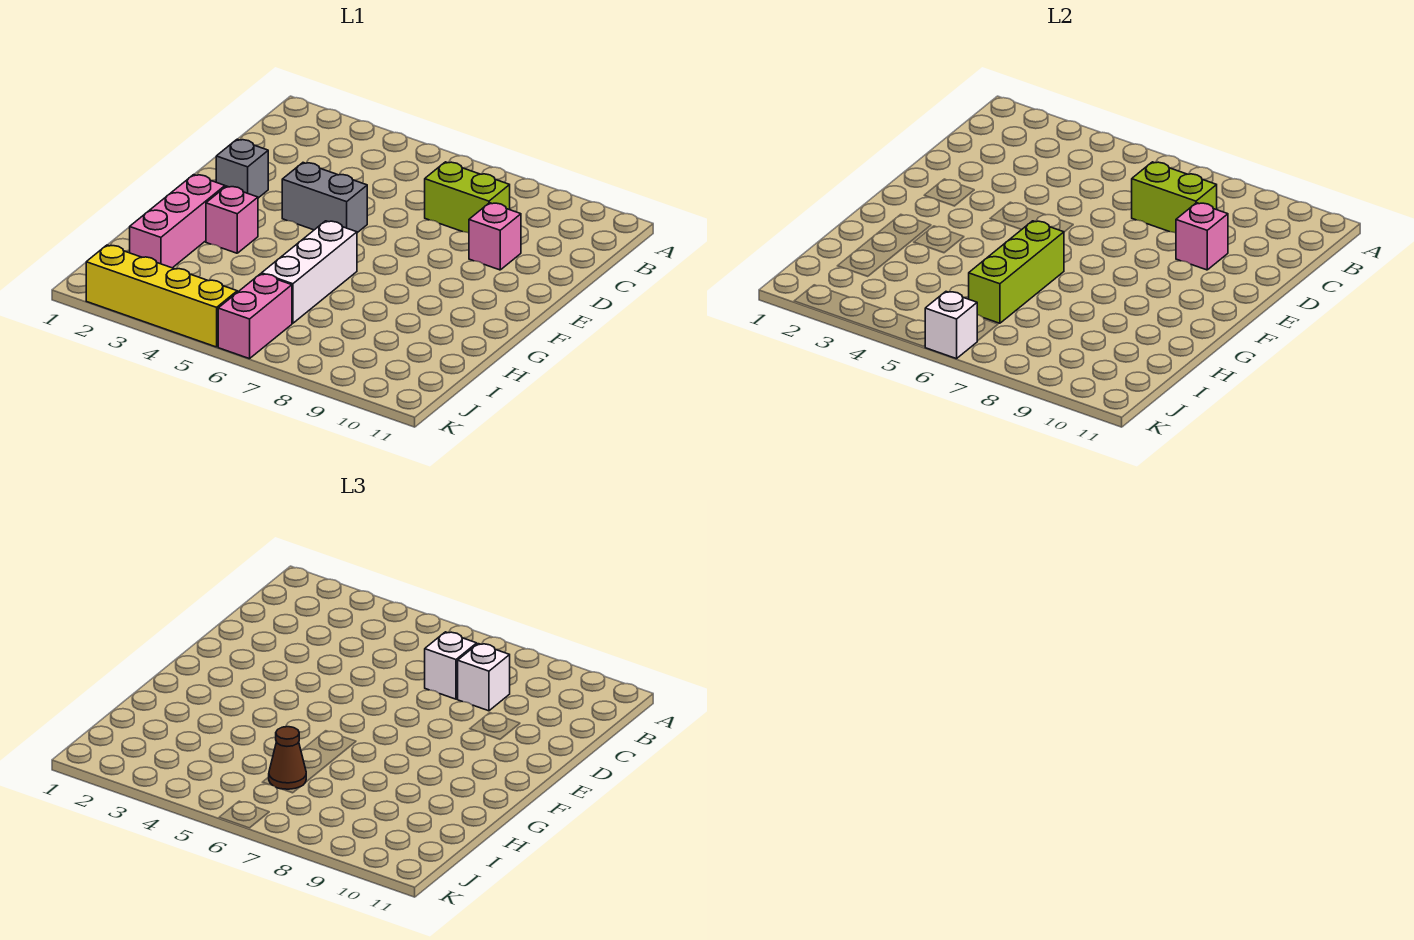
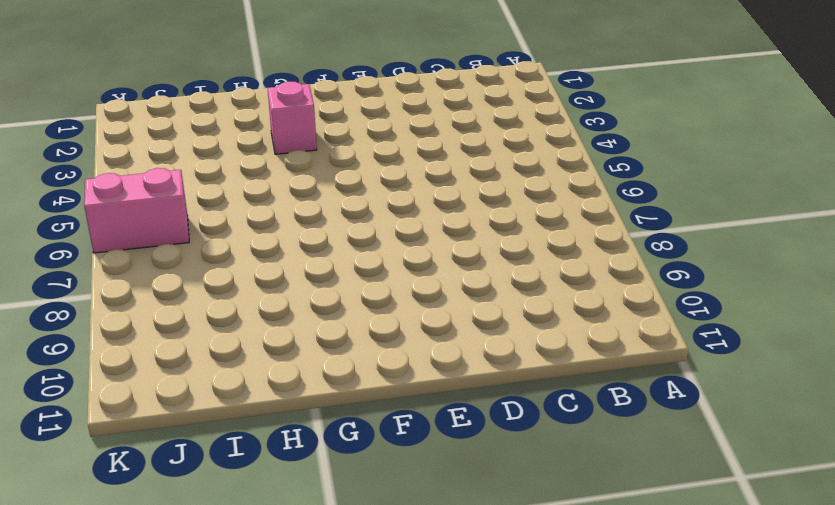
none -> lime 1x2 brick [425,162,510,233]
none -> pink 1x1 brick [469,203,521,270]
none -> grey 1x1 brick [216,139,268,198]

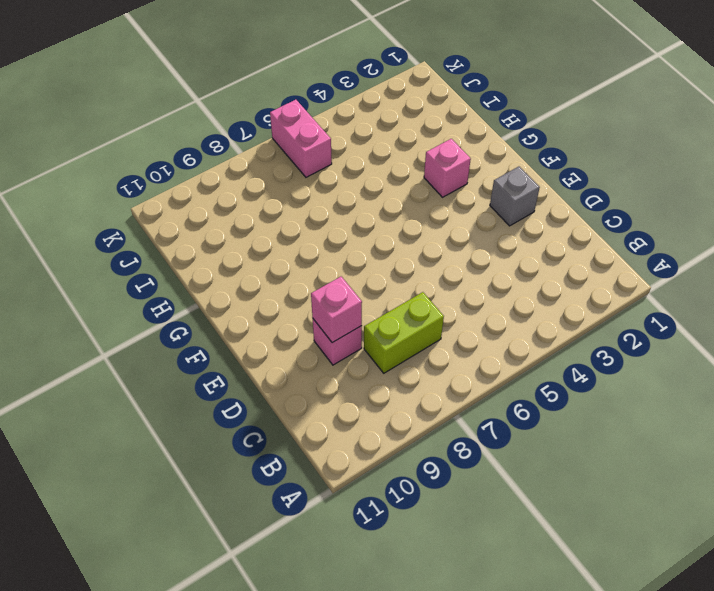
none -> grey 1x2 brick [282,163,367,233]
none -> pink 1x3 brick [130,175,225,268]
none -> white 1x3 brick [262,221,357,323]

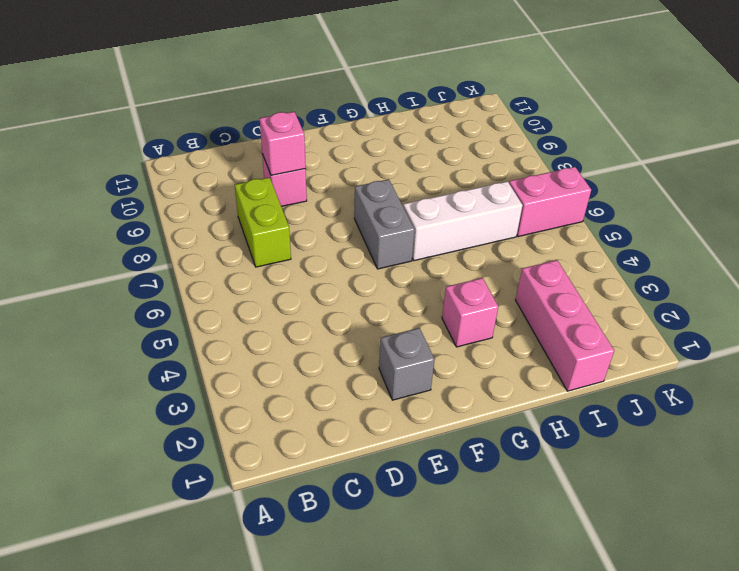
grey 1x2 brick [354,179,414,269] -> grey 1x2 brick moved to [282,163,367,233]
pink 1x3 brick [516,260,614,391] -> pink 1x3 brick turned to [130,175,225,268]
none -> yellow 1x4 brick [86,245,237,347]
none -> lime 1x2 brick [1132,162,1217,233]
none -> lime 1x3 brick [969,221,1064,323]

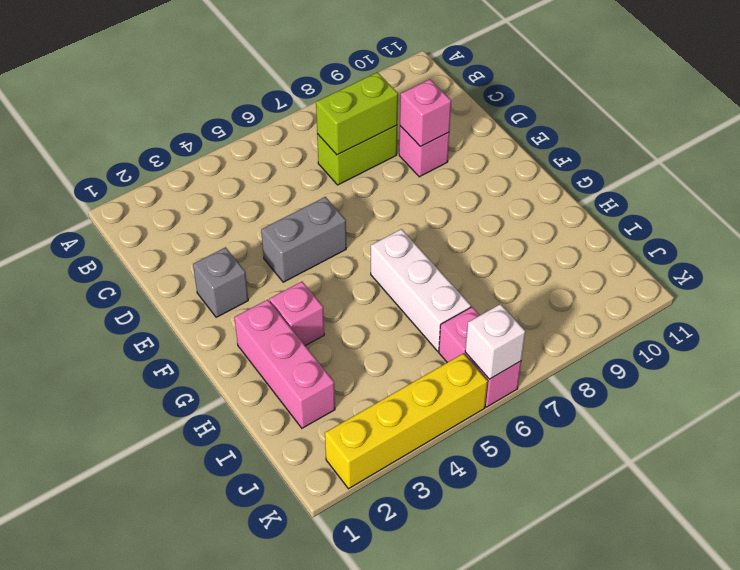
none -> lime 1x3 brick [969,221,1064,323]
none -> white 1x1 brick [425,632,477,699]
none -> white 1x1 brick [458,644,510,711]

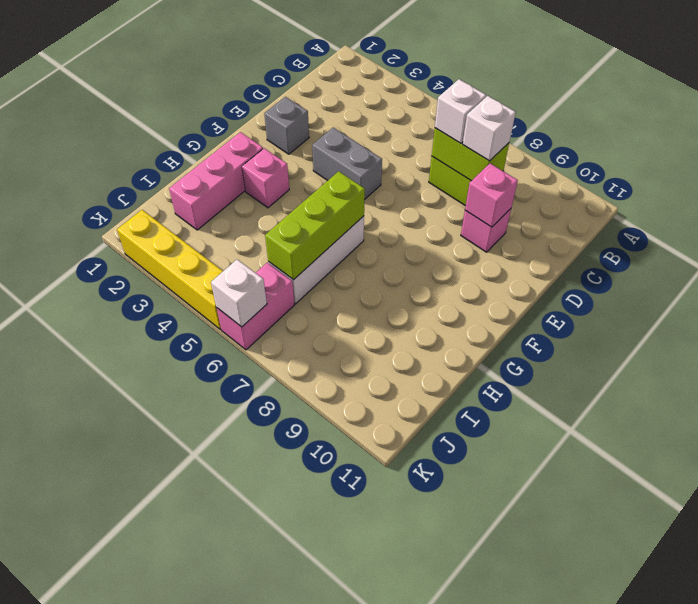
none -> brown 1x1 cone [269,727,306,789]

